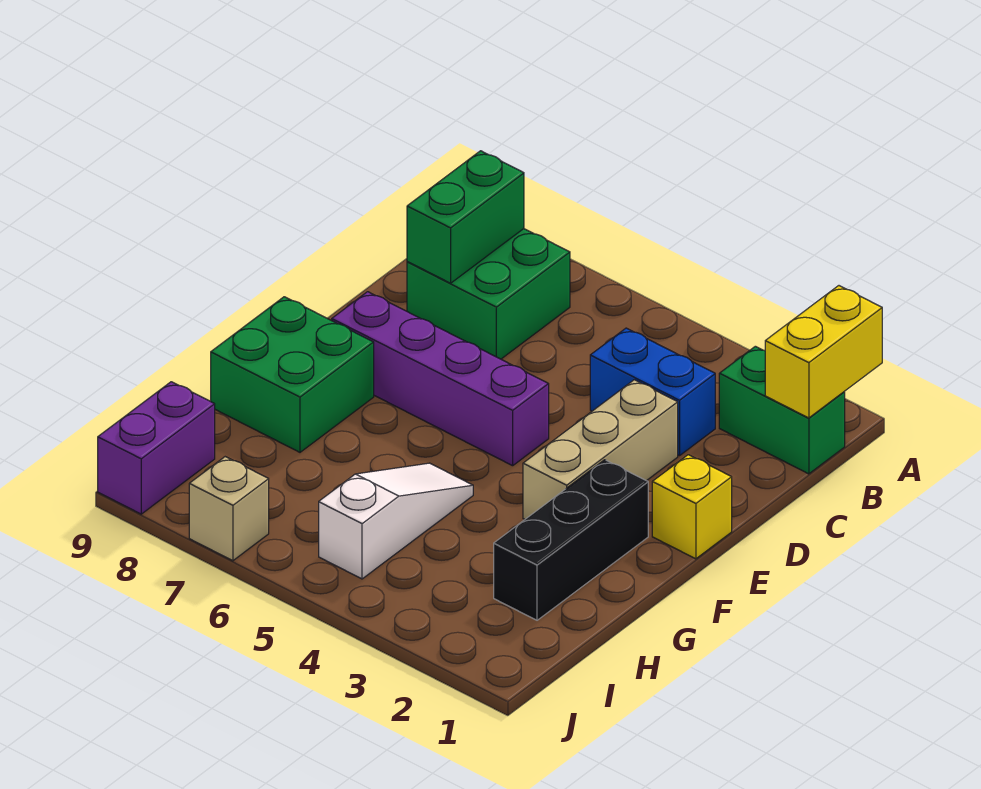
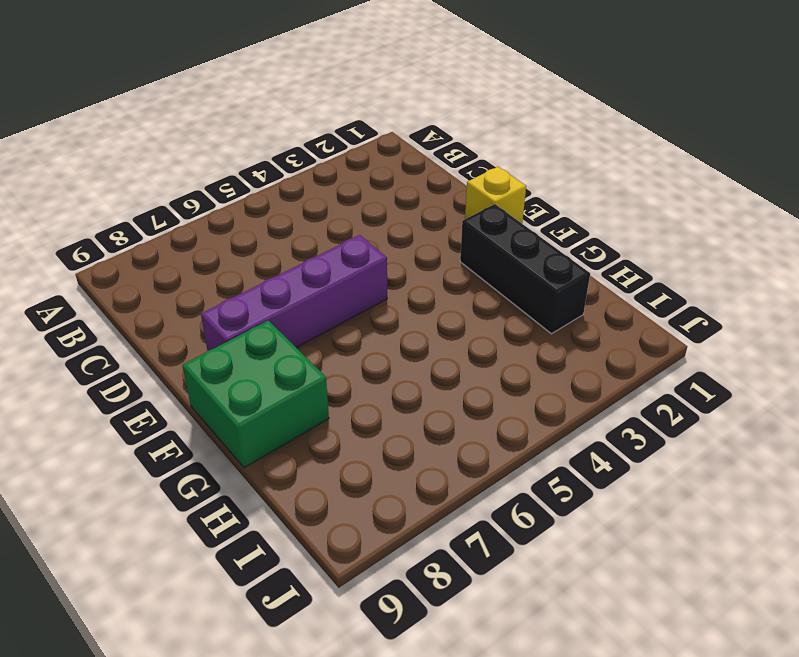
none -> green 1x2 brick [719,346,845,474]
none -> green 2x2 brick [407,229,570,359]
none -> blue 1x2 brick [590,328,715,456]

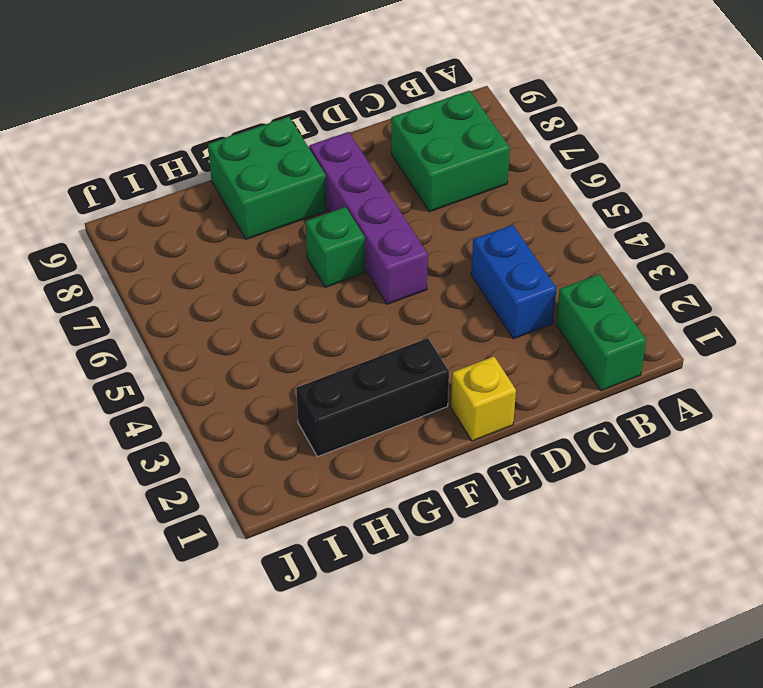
green 1x1 brick [305,207,365,287] -> none
none -> tan 1x3 brick [523,380,678,519]
none -> white 1x3 slope [319,463,473,579]
none -> purple 1x2 brick [98,382,215,514]

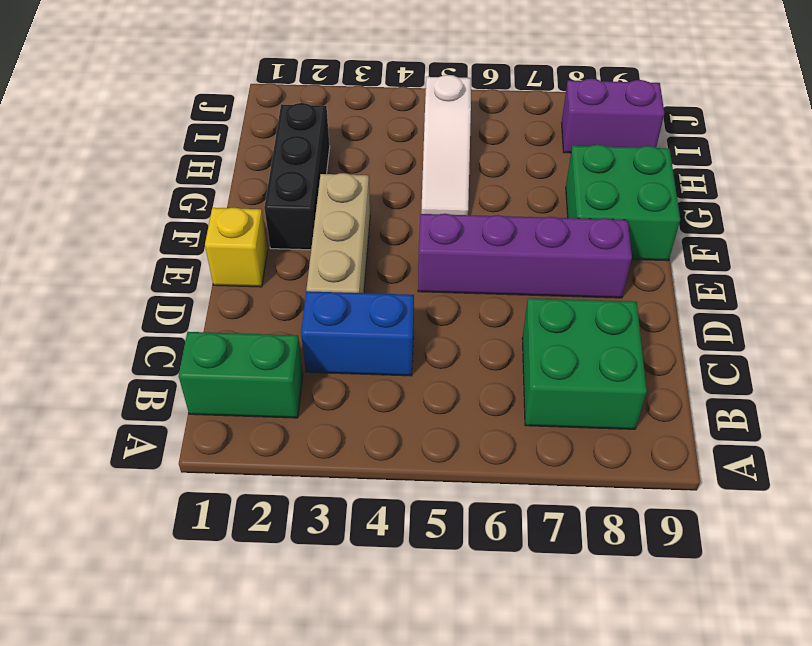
purple 1x2 brick [562,79,664,153] -> purple 1x2 brick turned to [98,382,215,514]
none -> tan 1x1 brick [189,457,269,561]
none -> yellow 1x2 brick [765,286,882,418]
none -> green 1x2 brick [407,151,524,283]

